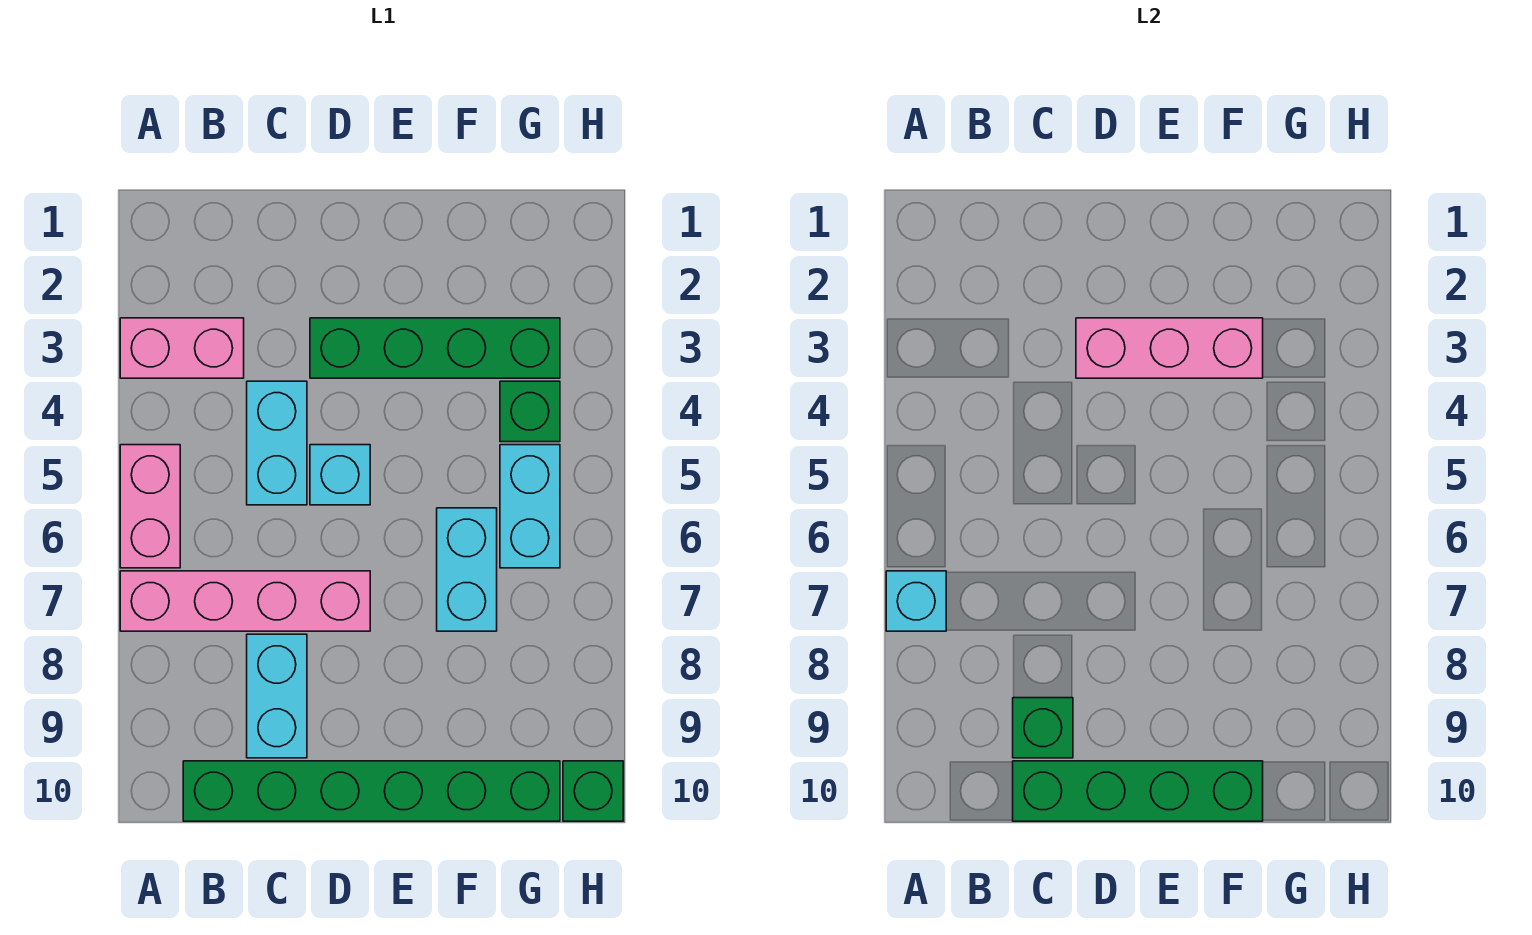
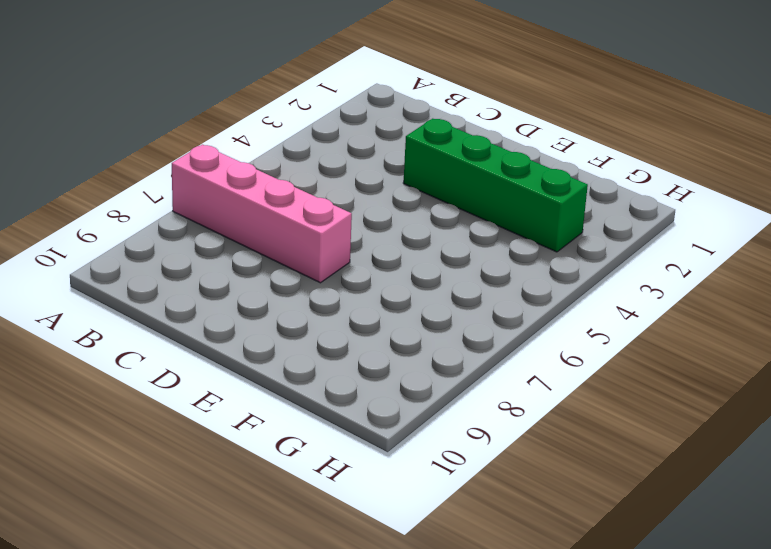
none -> pink 1x2 brick [120,318,244,378]
none -> pink 1x2 brick [120,445,180,568]
none -> green 1x6 brick [183,761,560,821]

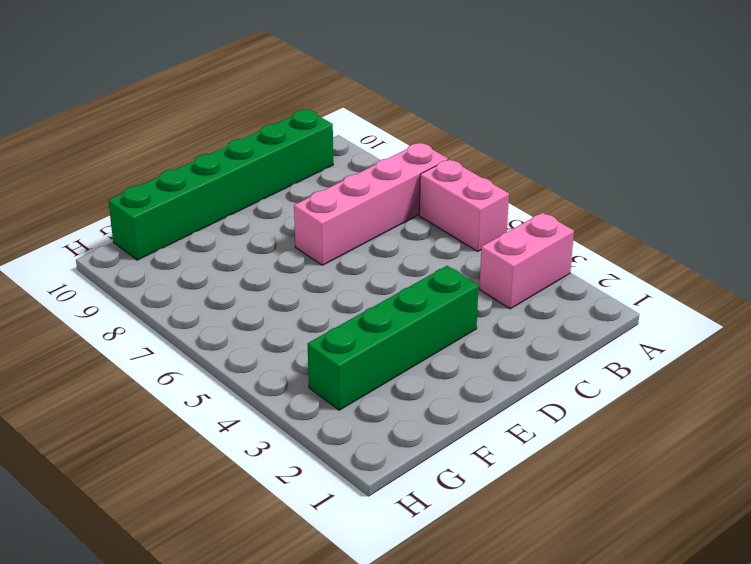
none -> cyan 1x2 brick [247,381,307,505]
none -> cyan 1x2 brick [247,634,307,758]
none -> cyan 1x1 brick [310,445,370,505]

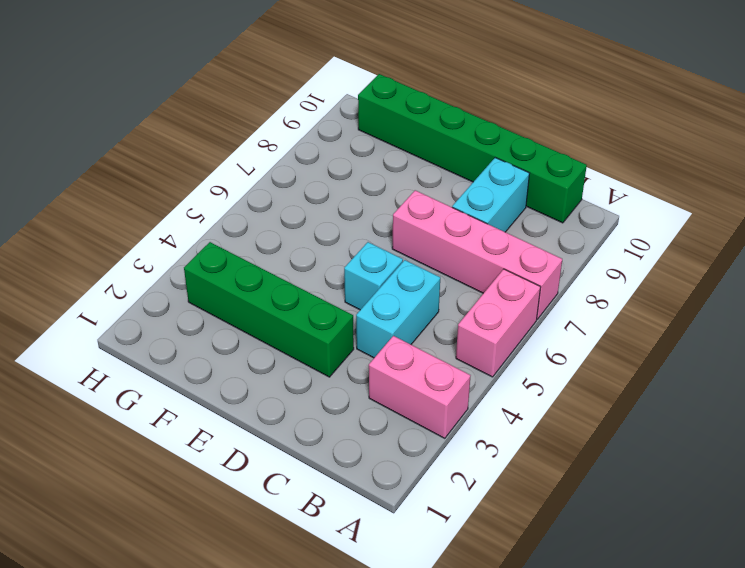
none -> cyan 1x2 brick [437,508,497,631]
none -> green 1x1 brick [500,381,560,442]
none -> cyan 1x2 brick [500,445,560,568]

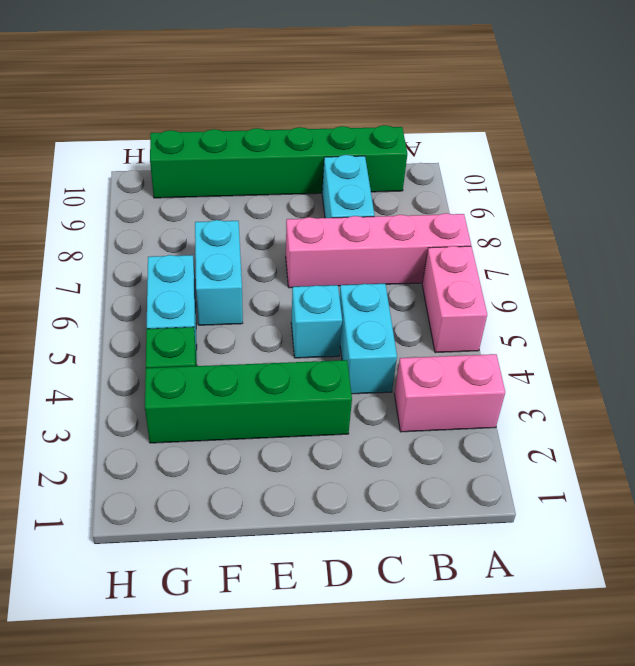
none -> green 1x1 brick [563,761,623,821]
none -> cyan 1x1 brick [886,571,946,631]
none -> green 1x1 brick [1013,698,1073,758]

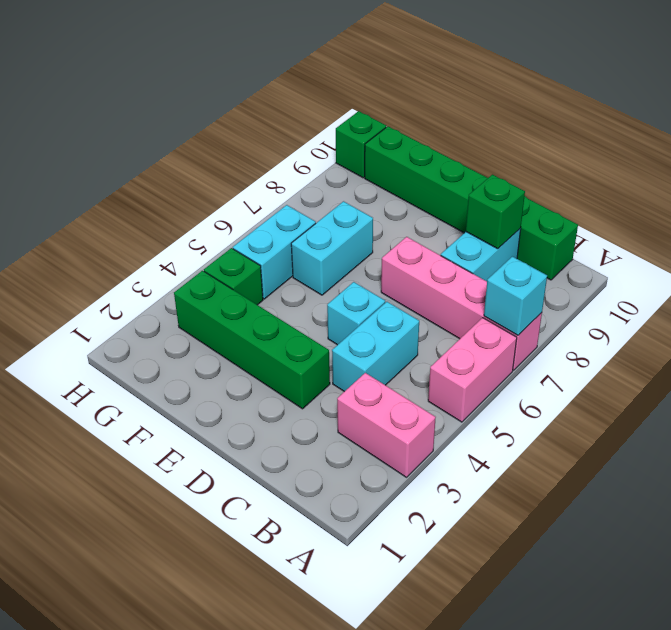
none -> green 1x4 brick [1013,761,1263,821]
none -> pink 1x3 brick [1076,318,1263,378]

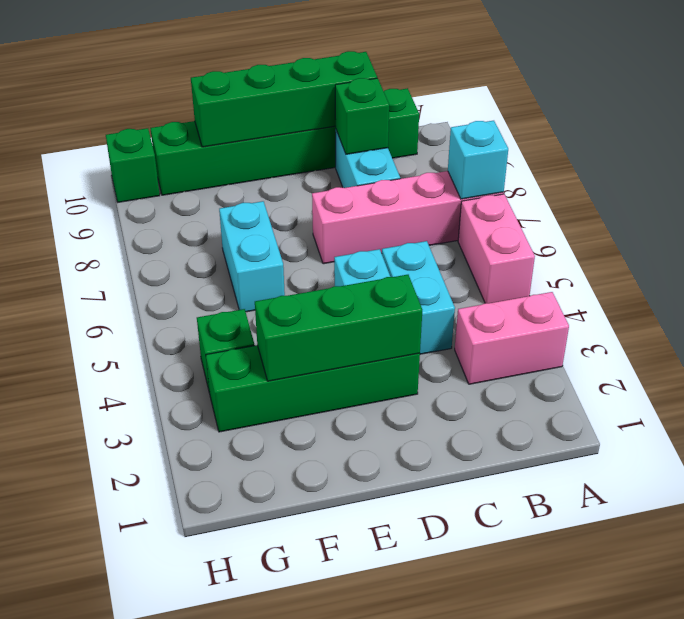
green 1x3 brick [255,275,422,381] -> pink 1x3 brick [1076,318,1263,378]
none -> cyan 1x2 brick [500,445,560,568]

